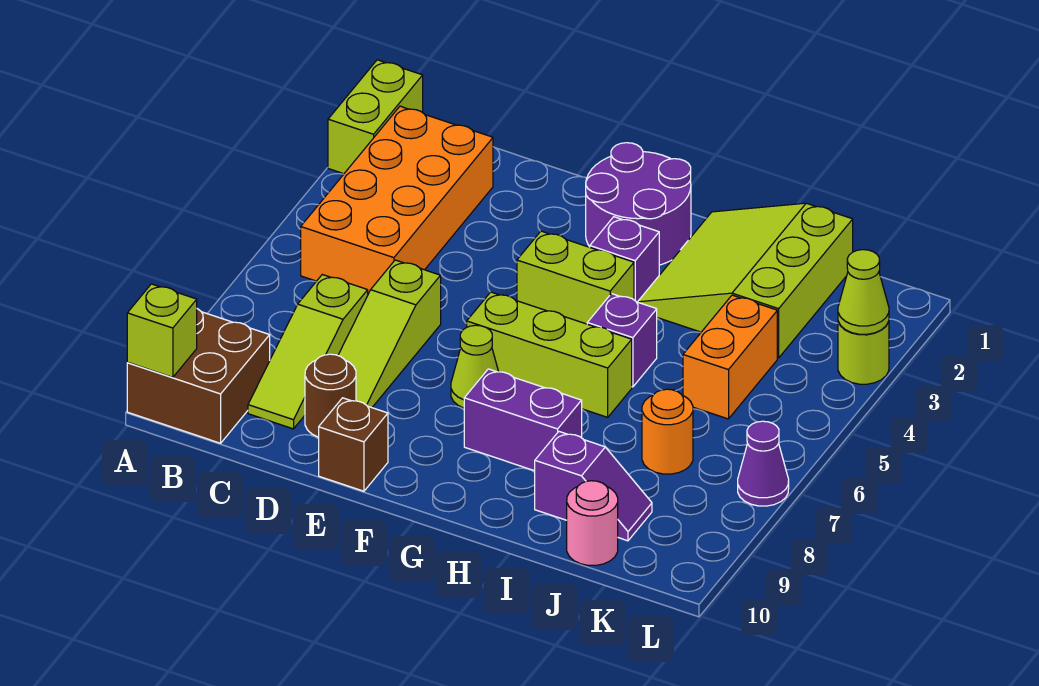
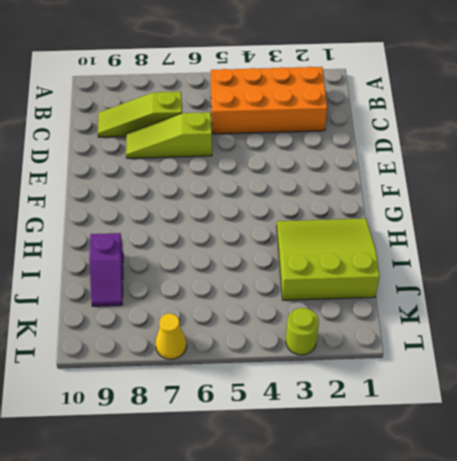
yellow 1x1 cone [155,313,187,359] -> purple 1x1 cone [738,421,789,506]
none -> lime 1x2 brick [328,60,423,174]
none -> brown 2x2 brick [127,309,270,443]
none -> brown 1x1 round brick [305,354,356,437]

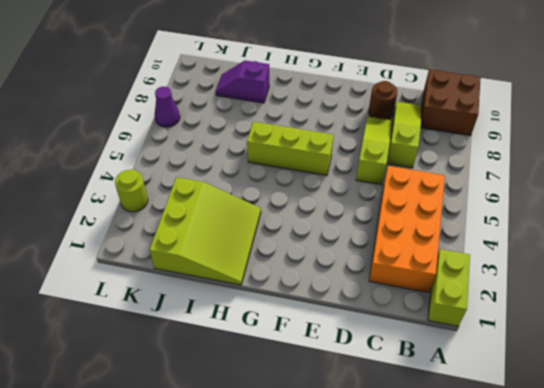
none -> brown 1x1 brick [319,398,388,491]
none -> purple 2x2 round brick [586,143,691,265]
none -> lime 1x2 brick [517,231,634,324]

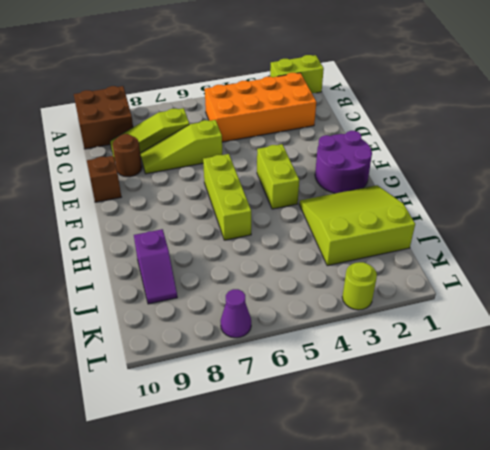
none -> lime 1x1 cone [451,325,499,408]
none -> purple 1x1 brick [590,217,659,302]
none -> purple 1x2 brick [464,369,582,471]

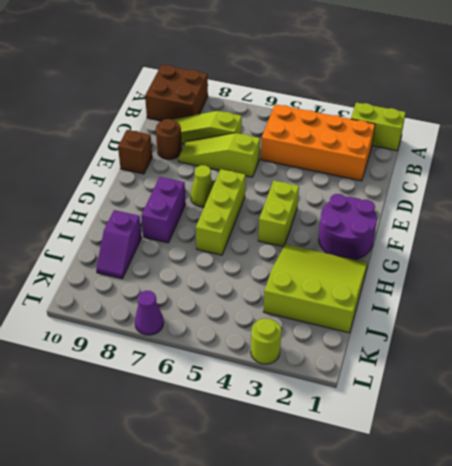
none -> purple 1x1 brick [590,217,659,302]
none -> purple 1x1 brick [587,294,657,387]
none -> orange 1x2 brick [683,295,777,419]

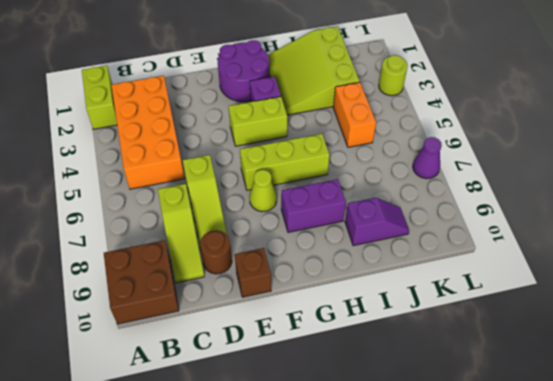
none -> purple 1x1 brick [587,294,657,387]
none -> orange 1x1 round brick [642,389,693,474]
none -> pink 1x1 round brick [567,481,618,565]

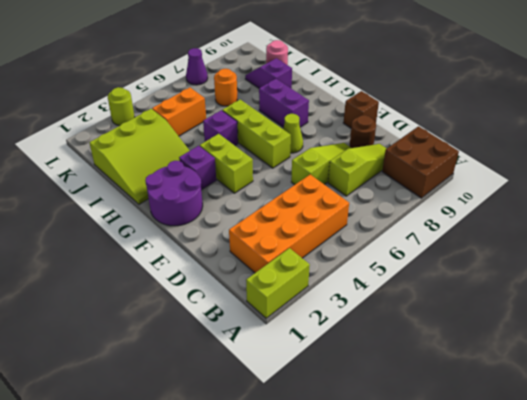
none -> lime 1x1 brick [127,284,197,377]
none -> lime 1x1 cone [838,250,889,334]

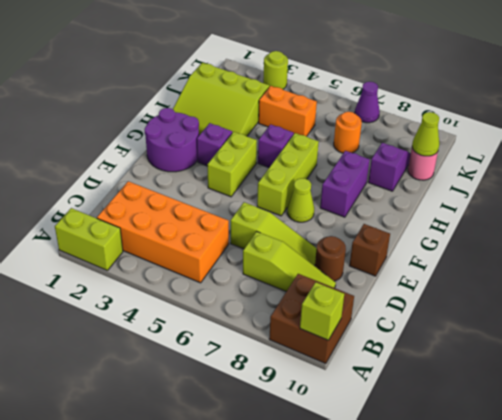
lime 1x1 cone [412,112,439,156] -> lime 1x1 cone moved to [838,250,889,334]

